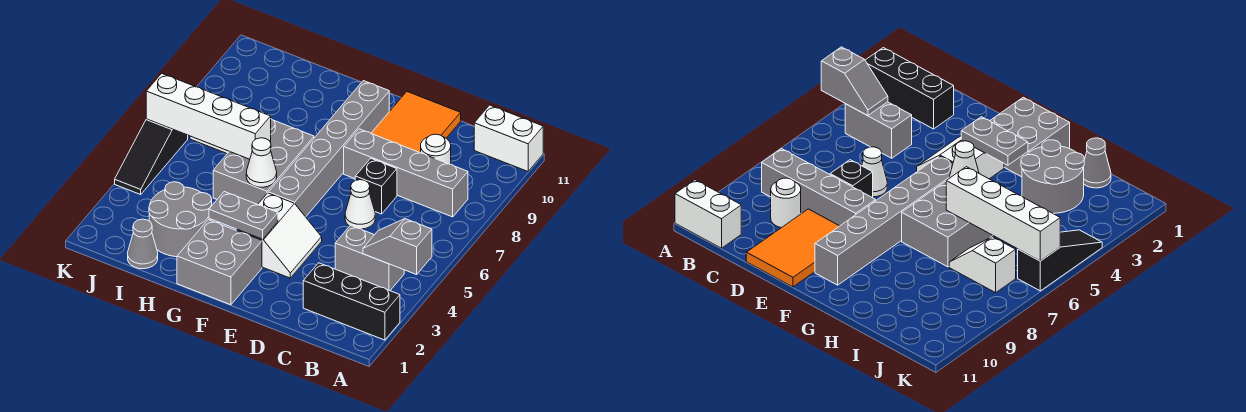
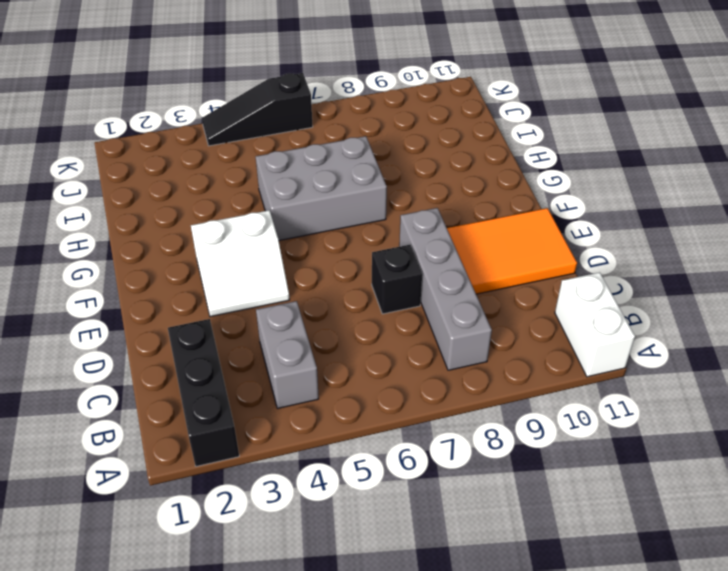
none -> white 1x1 round brick [421,134,451,164]
none -> white 1x1 cone [345,180,375,229]
none -> grey 2x2 brick [177,220,262,305]

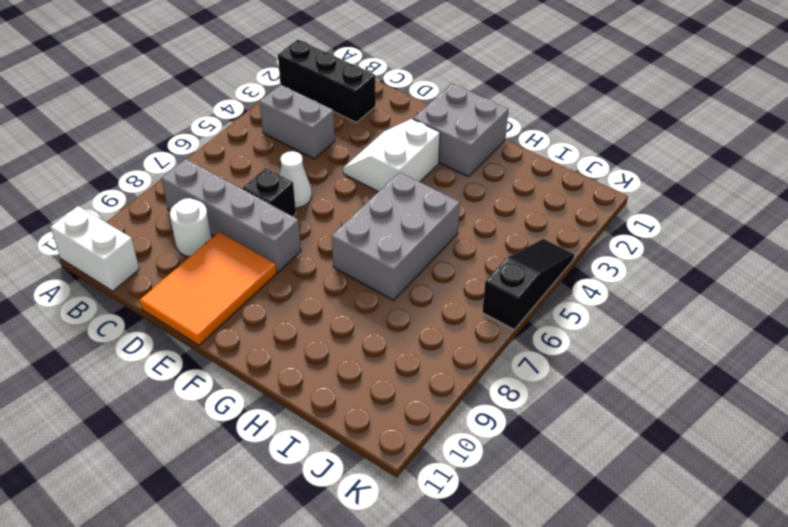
none -> grey 1x6 brick [268,81,389,217]
none -> grey 2x2 round brick [149,182,212,257]
none -> grey 1x1 cone [128,219,158,269]

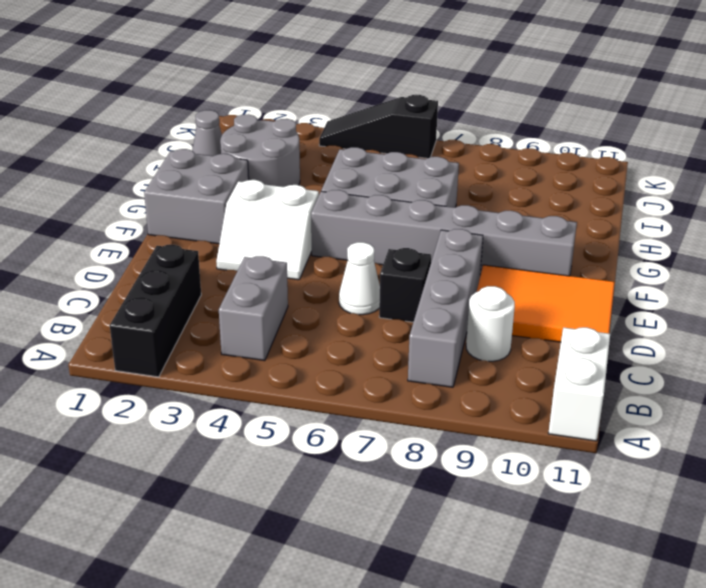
none -> white 1x2 slope [949,237,1016,293]
none -> grey 1x2 slope [363,219,432,275]
none -> grey 1x2 plate [209,192,278,239]

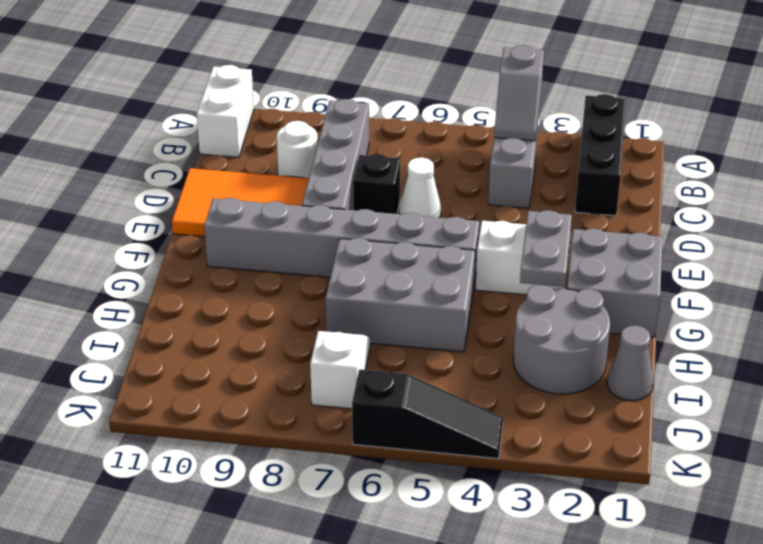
none -> white 1x1 cone [246,138,277,187]
none -> white 1x4 brick [146,73,271,159]

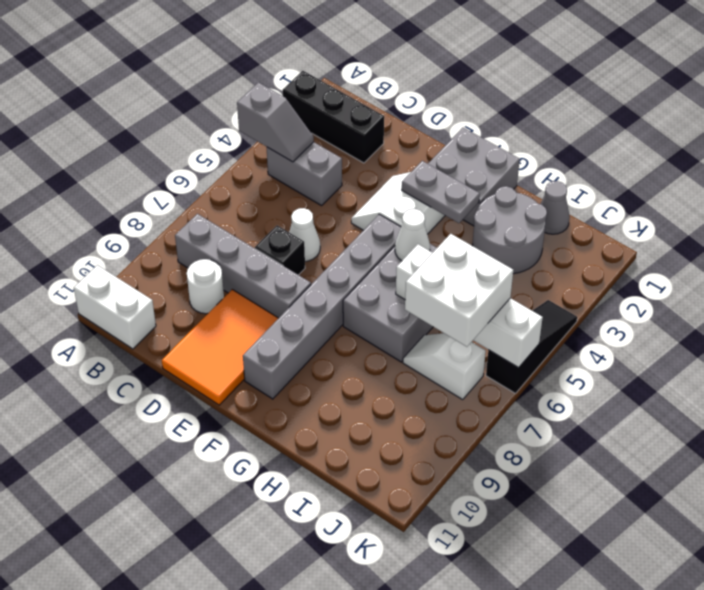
white 2x2 brick [405,234,513,347] -> none

